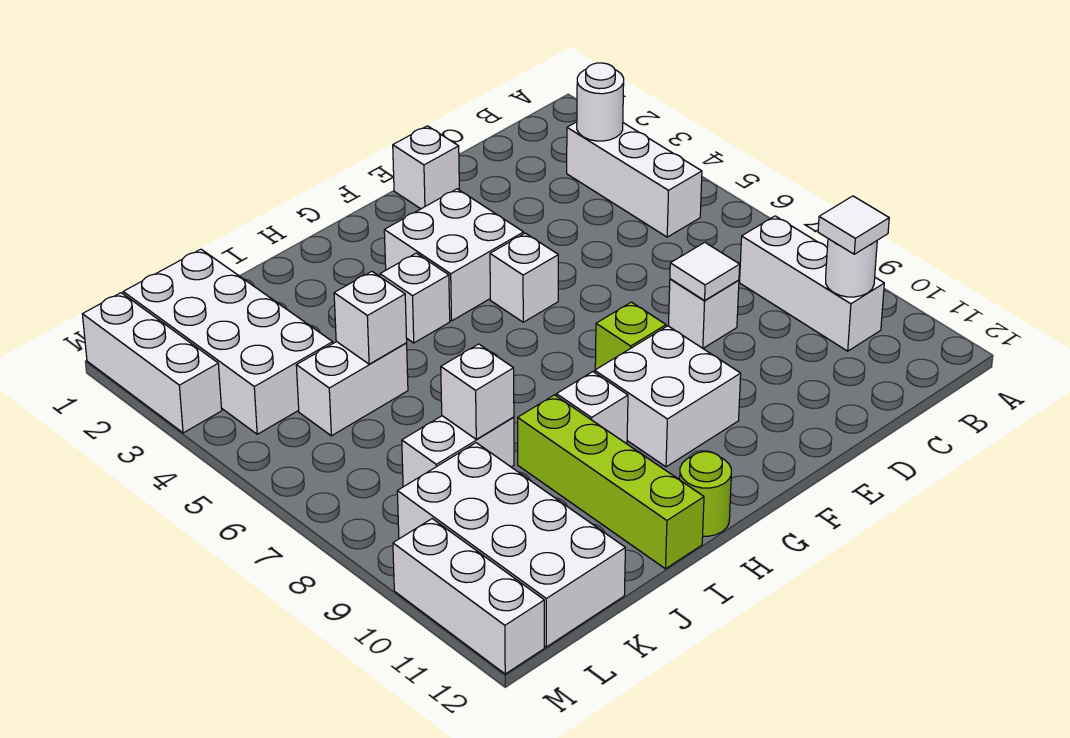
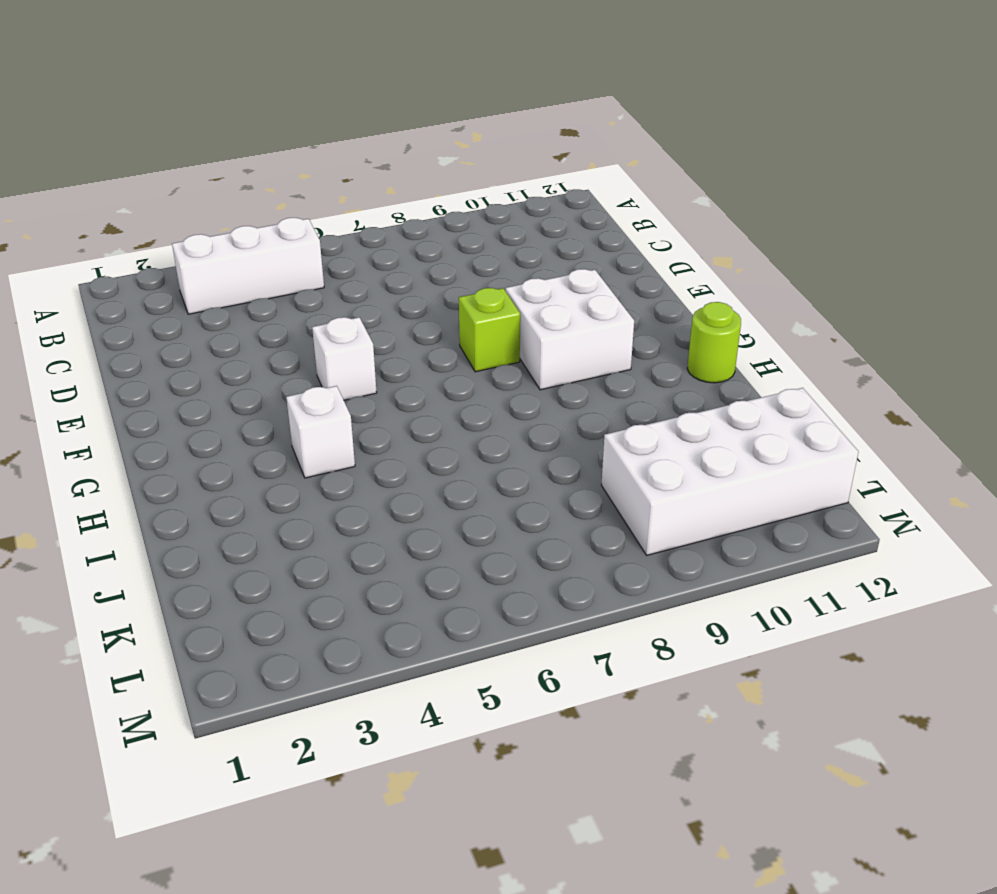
none -> white 1x3 brick [740,216,884,351]
none -> white 1x1 brick [668,279,739,348]
none -> white 1x1 brick [393,126,459,209]

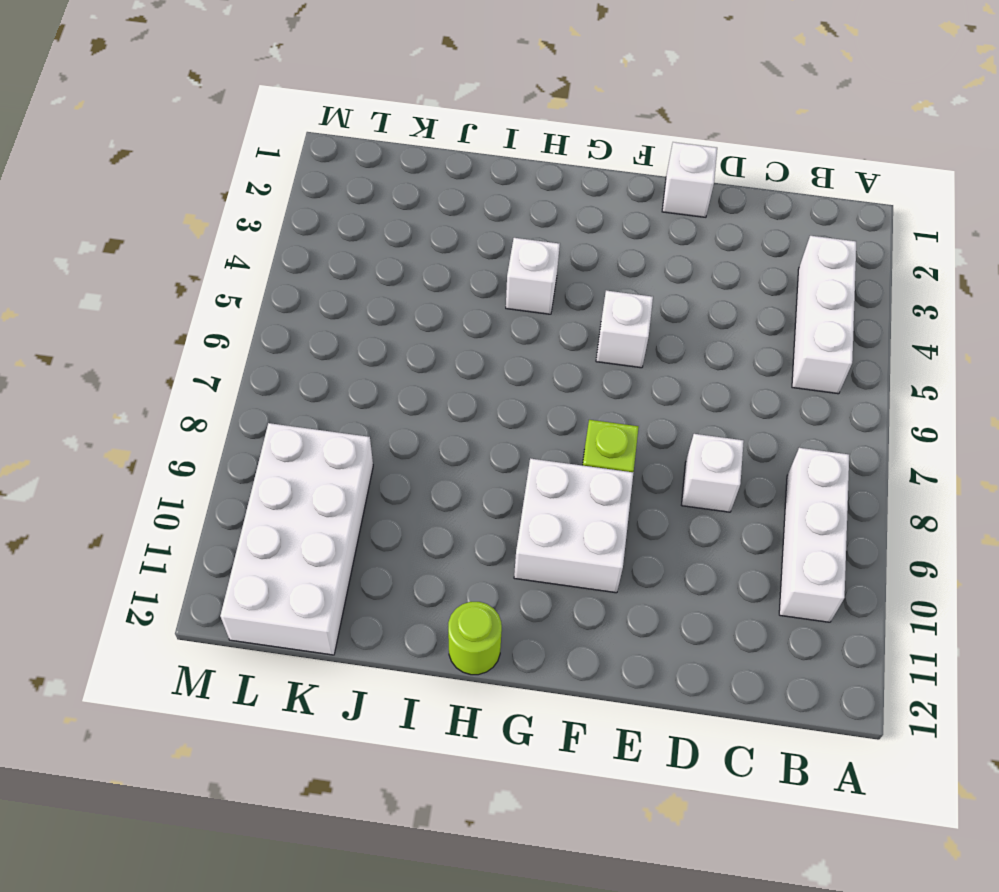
none -> white 2x2 brick [384,189,524,321]
none -> white 1x1 brick [556,372,628,443]
none -> lime 1x4 brick [518,395,704,569]

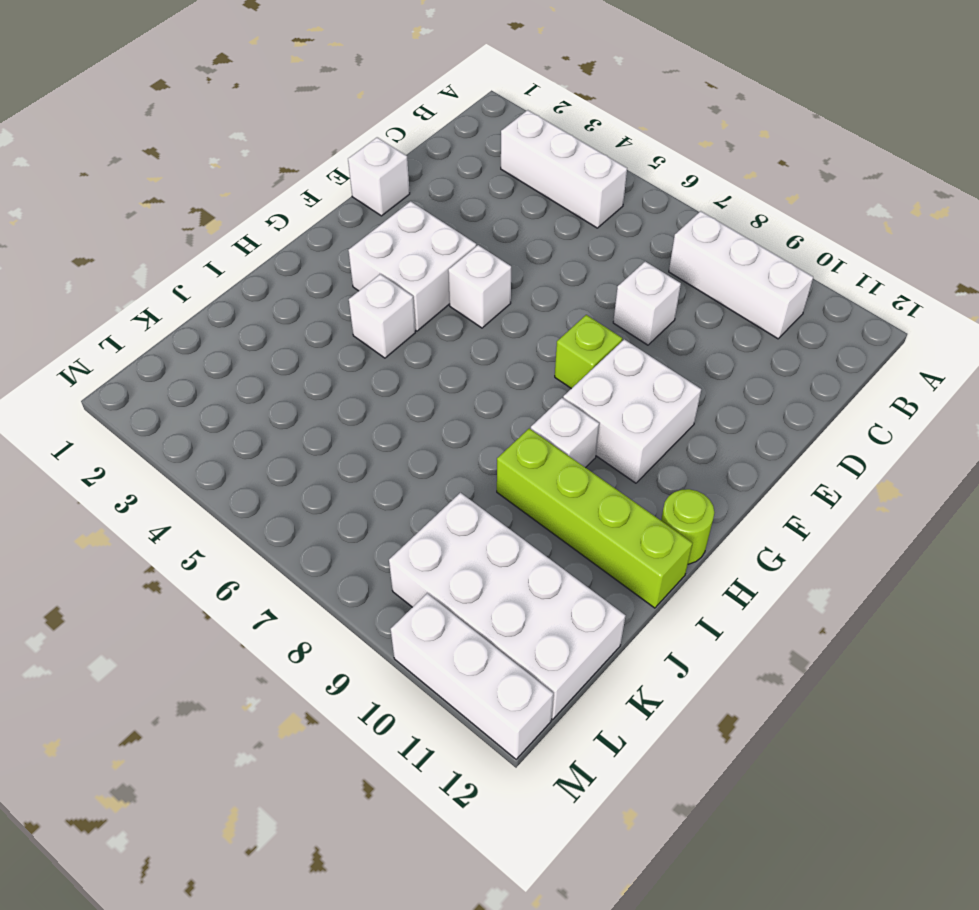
none -> white 1x2 brick [296,342,408,436]
none -> white 1x2 brick [402,416,514,487]
none -> white 2x4 brick [123,249,333,434]

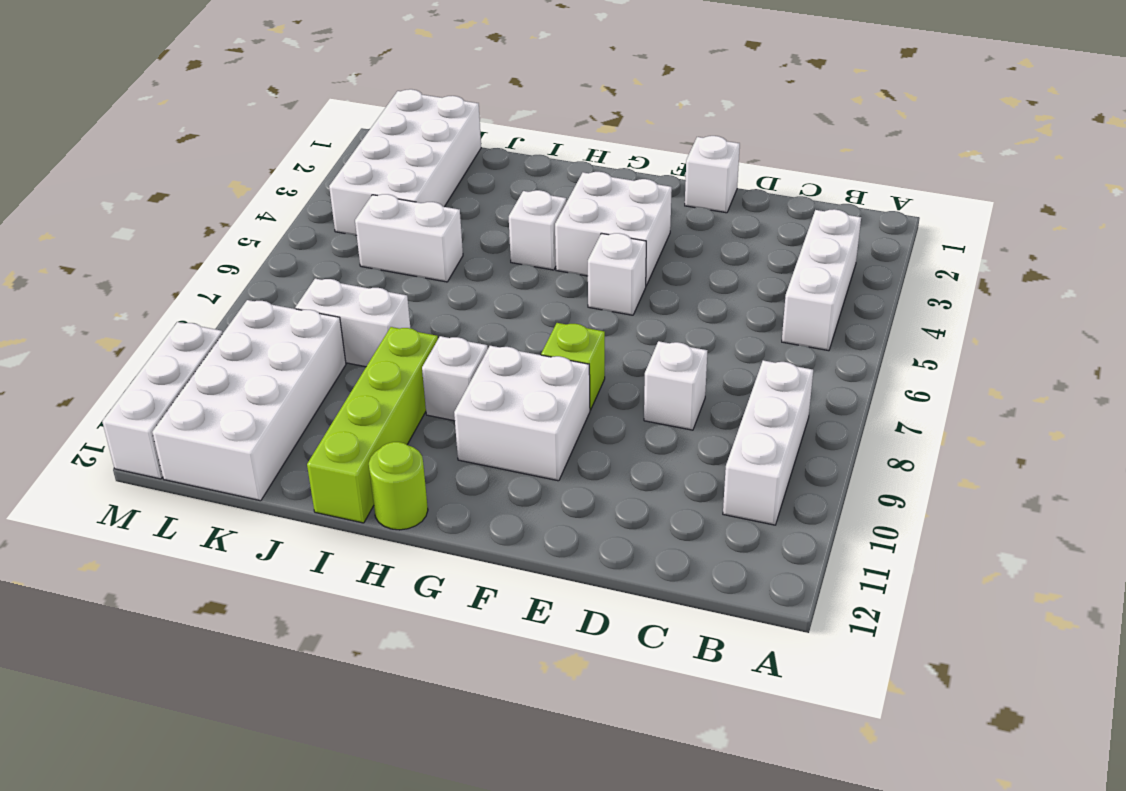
none -> white 1x3 brick [82,293,222,433]
none -> white 1x1 round brick [577,63,624,141]
none -> white 1x1 round brick [826,239,877,297]

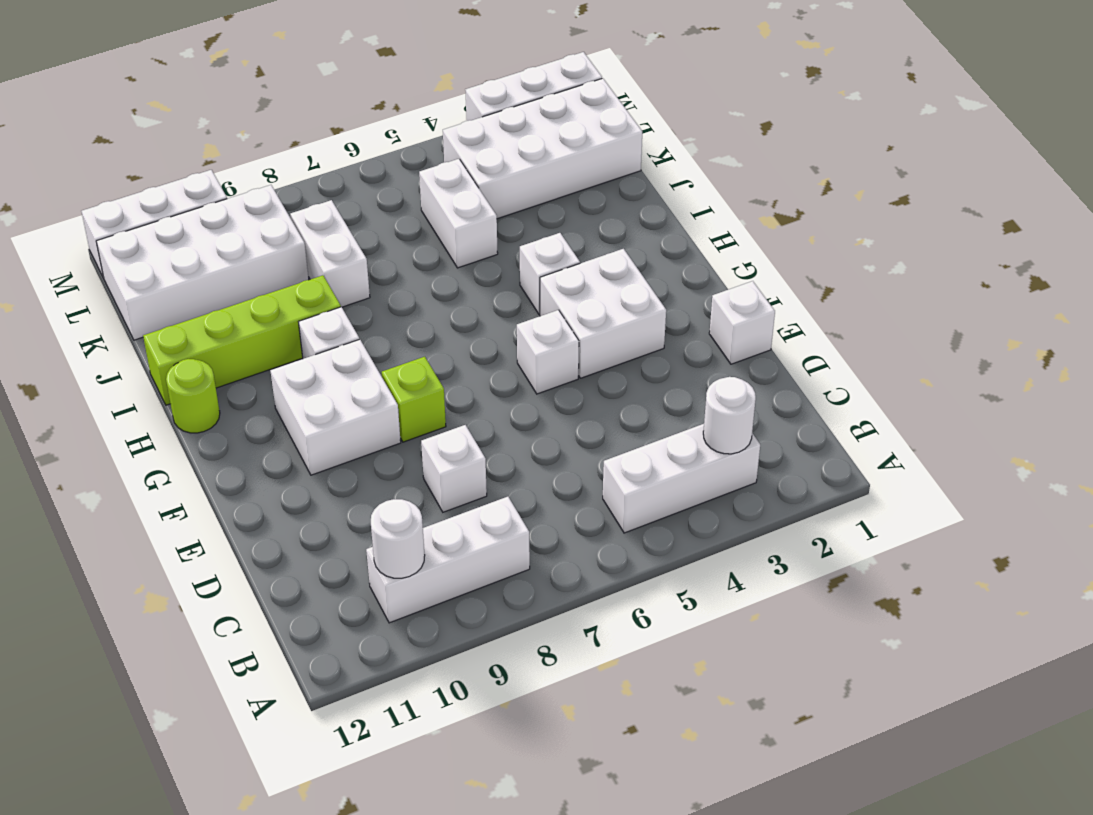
none -> white 1x1 tile [670,242,740,300]
none -> white 1x1 brick [334,271,407,364]
none -> white 1x1 brick [441,344,514,439]

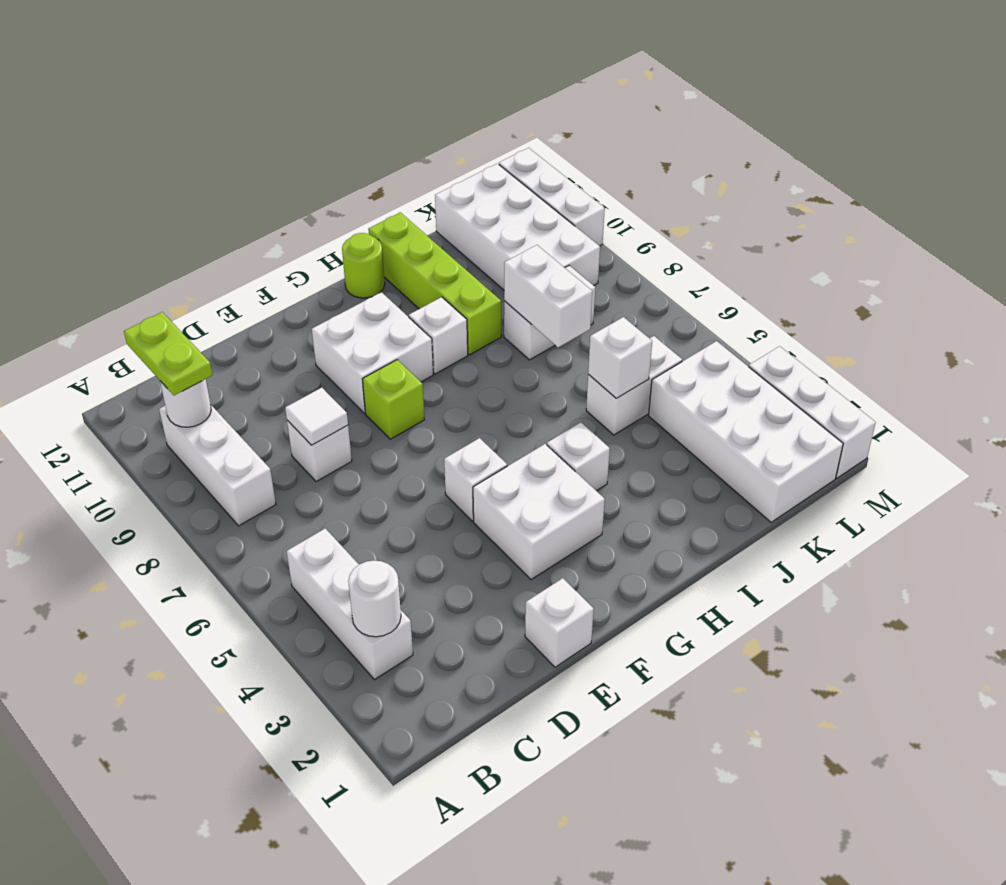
lime 1x2 plate [124,312,212,395] -> white 1x1 tile [818,196,889,254]
white 1x2 brick [504,245,592,347] -> white 1x1 brick [441,344,514,439]

